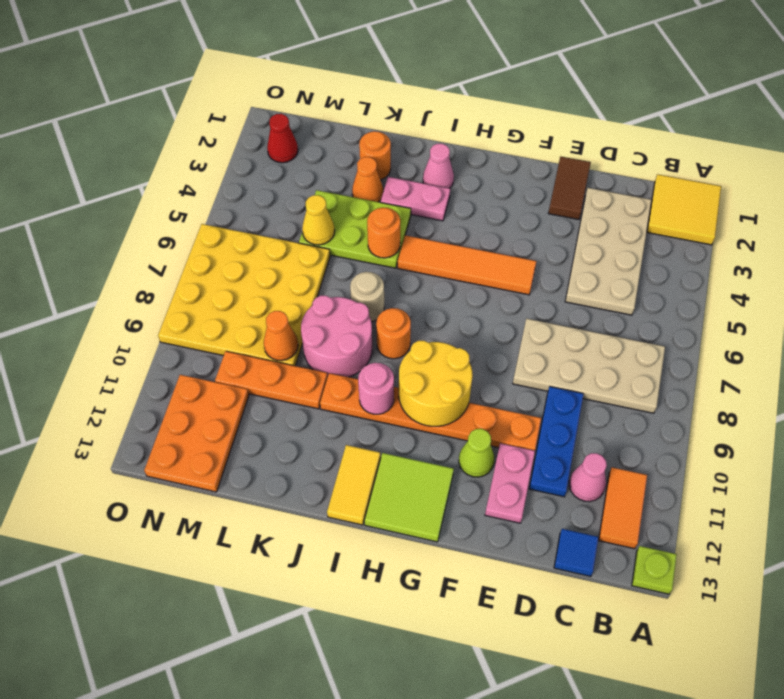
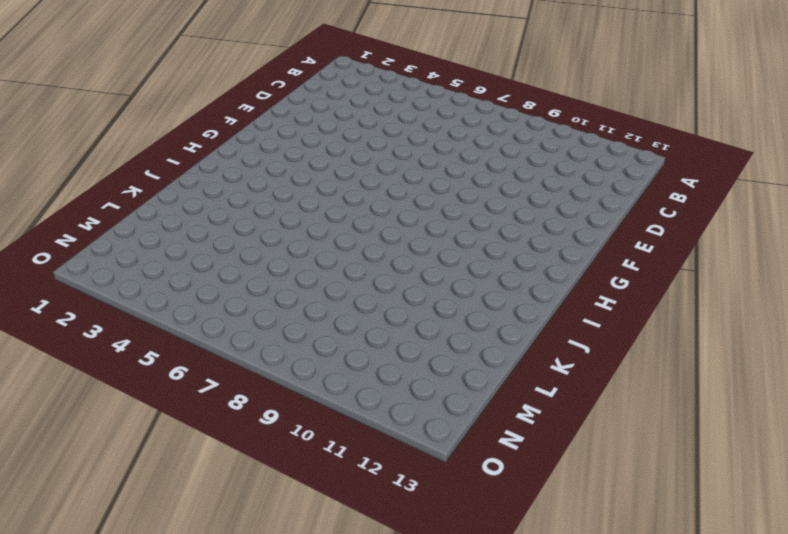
none -> yellow 2x2 tile [647,174,721,245]
none -> lime 1x1 plate [632,546,677,594]
none -> tan 2x4 plate [513,319,665,413]
none -> orange 1x2 tile [599,467,647,549]

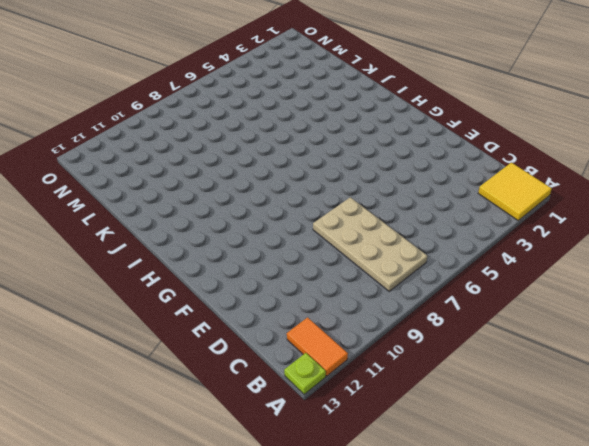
orange 1x2 tile [287,317,348,376] -> orange 1x2 tile turned to [599,467,647,549]
none -> tan 2x4 plate [565,188,652,315]
none -> pink 1x1 cone [569,453,607,502]
none -> blue 1x1 tile [554,529,599,577]
none -> blue 1x3 plate [529,387,583,497]

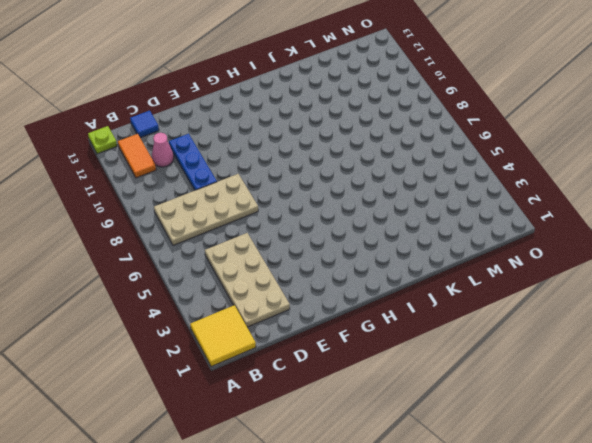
none -> brown 1x2 tile [548,157,591,220]
none -> orange 1x6 plate [320,373,541,451]
none -> pink 1x2 plate [485,443,535,523]
none -> orange 1x4 tile [398,235,536,295]

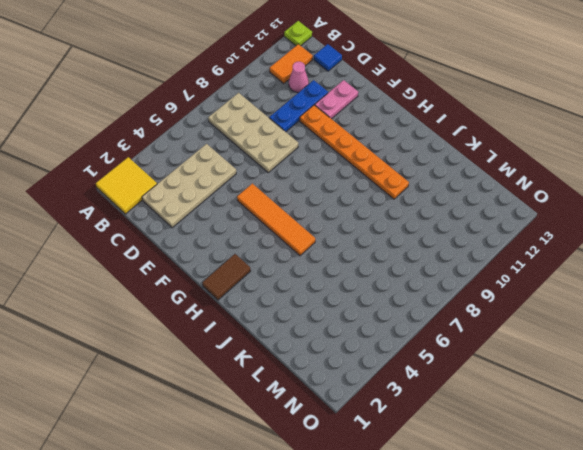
brown 1x2 tile [202,254,251,300] -> brown 1x2 tile moved to [548,157,591,220]
none -> lime 1x1 cone [459,429,494,477]
none -> lime 2x2 tile [364,453,454,542]
none -> pink 1x1 cone [423,144,454,188]
none -> pink 1x2 plate [381,177,450,221]

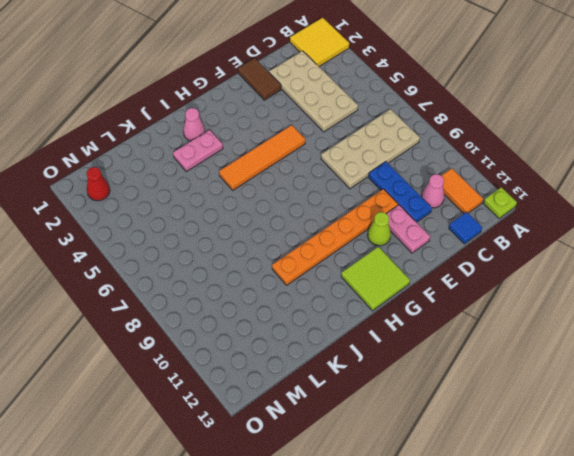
none -> orange 1x1 round brick [376,308,411,359]
none -> yellow 1x2 tile [327,445,381,525]
none -> lime 2x3 plate [299,190,411,268]
none -> tan 1x1 round brick [350,272,384,322]

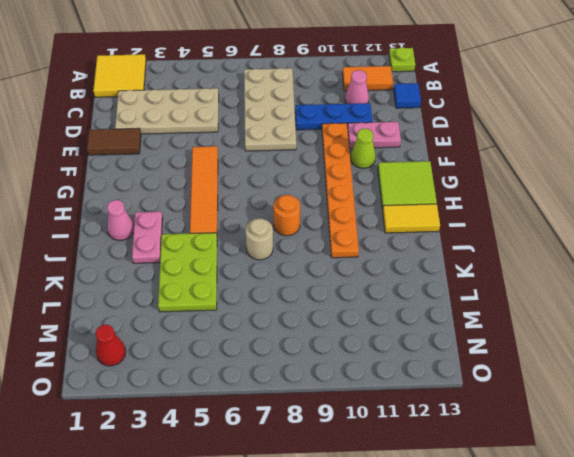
none -> pink 2x2 round brick [301,296,372,377]
none -> orange 1x1 round brick [359,131,391,180]
none -> orange 1x1 cone [352,157,383,202]
none -> orange 1x3 plate [215,351,328,409]

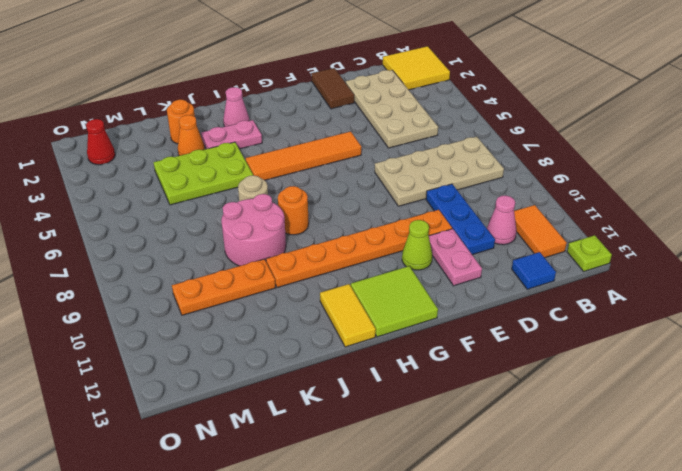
none -> yellow 4x4 plate [158,224,330,366]
none -> orange 2x3 plate [144,375,249,492]
none -> yellow 2x2 round brick [399,341,473,426]
none -> pink 1x1 round brick [358,363,394,414]

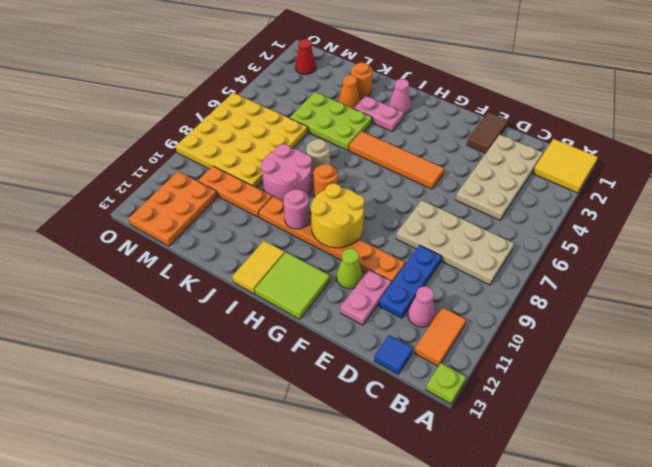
none -> orange 1x1 round brick [367,207,400,258]
none -> yellow 1x1 cone [302,195,335,245]
none -> orange 1x1 cone [264,311,298,361]

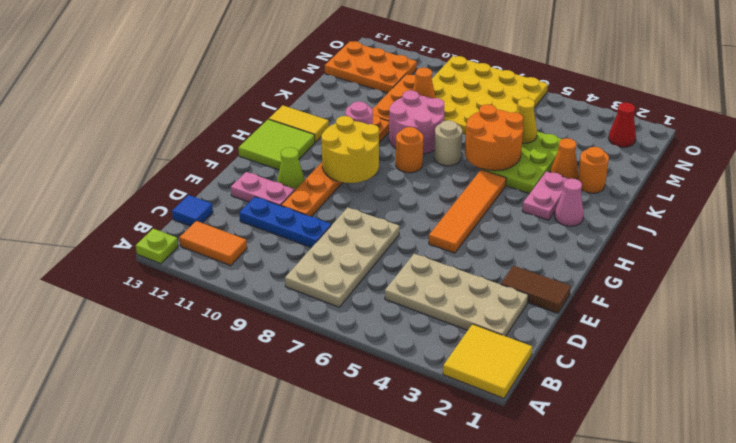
orange 2x2 round brick [465,104,523,171] -> orange 1x1 round brick [367,207,400,258]
none -> pink 1x1 cone [569,453,607,502]

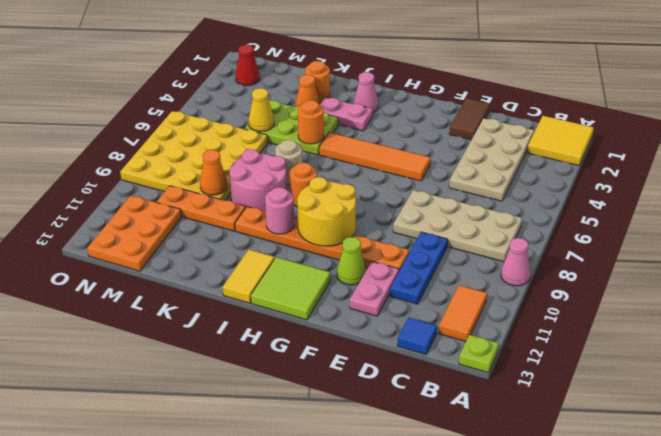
pink 1x1 cone [501,238,531,286] -> pink 1x1 cone moved to [569,453,607,502]

